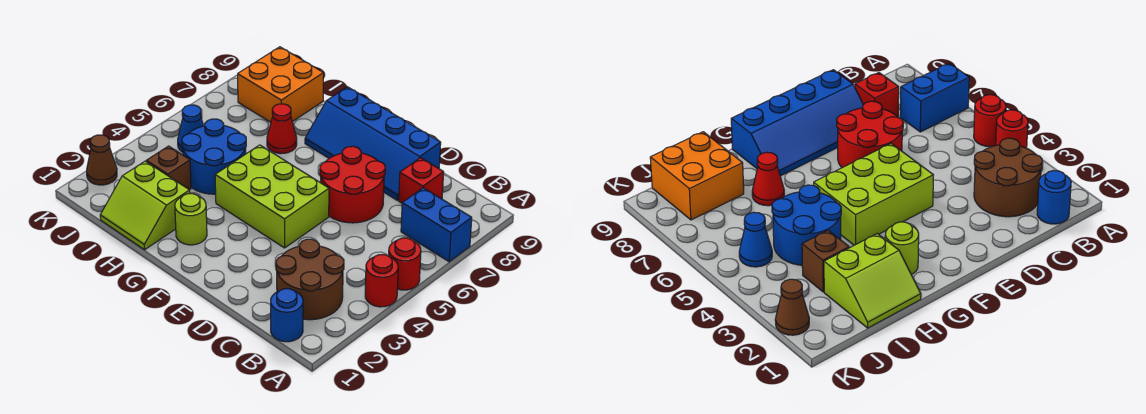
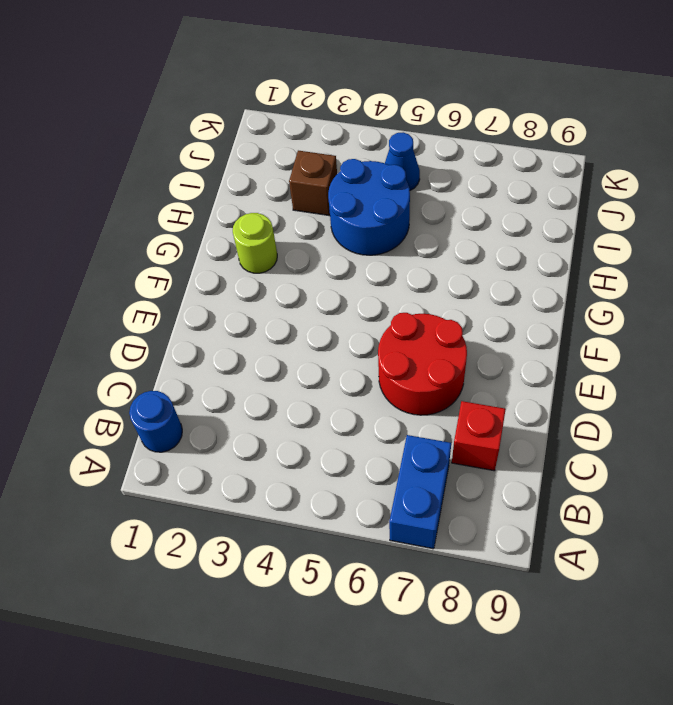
none -> red 1x1 round brick [365,255,398,307]
none -> red 1x1 round brick [389,238,421,290]
none -> brown 2x2 round brick [276,239,344,320]

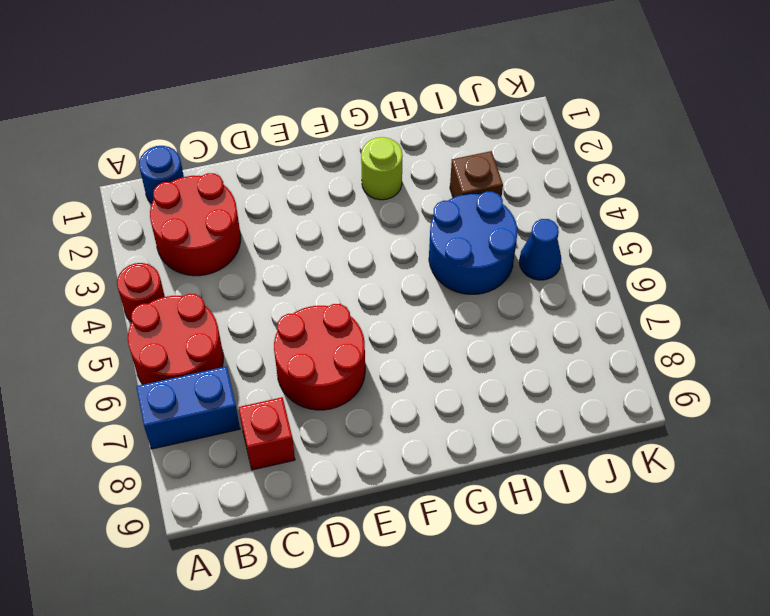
red 2x2 round brick [128,294,223,385] -> red 1x1 round brick [389,238,421,290]
red 2x2 round brick [150,173,241,276] -> brown 2x2 round brick [276,239,344,320]
none -> blue 2x4 slope [305,87,441,200]
none -> lime 2x3 brick [215,145,329,248]
none -> lime 2x2 slope [100,161,190,250]

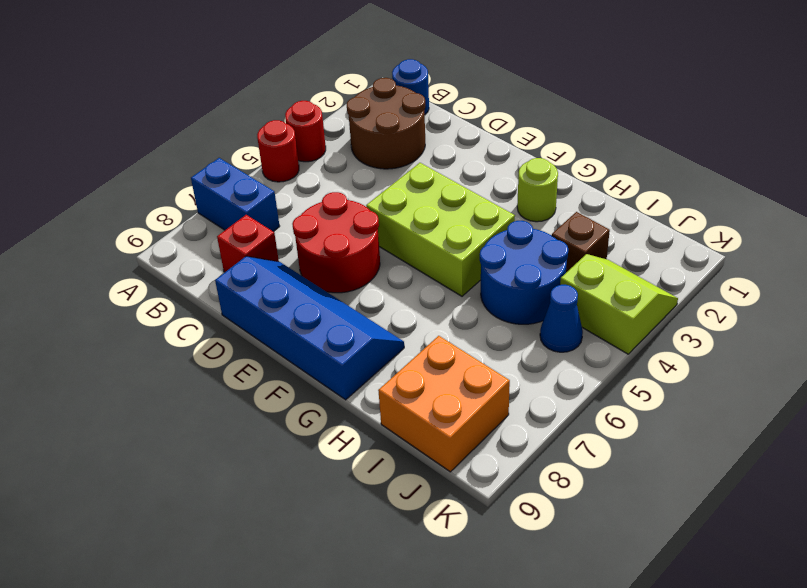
lime 2x2 slope [560,254,678,354] -> lime 2x2 slope moved to [100,161,190,250]
none -> red 1x1 cone [267,104,297,154]
none -> brown 1x1 cone [87,135,117,185]

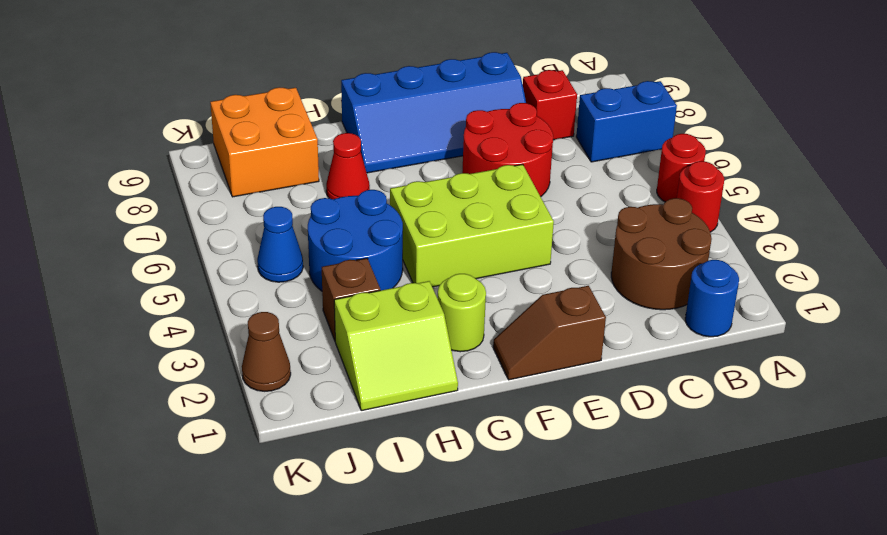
brown 1x2 slope [493,286,606,380] -> none

